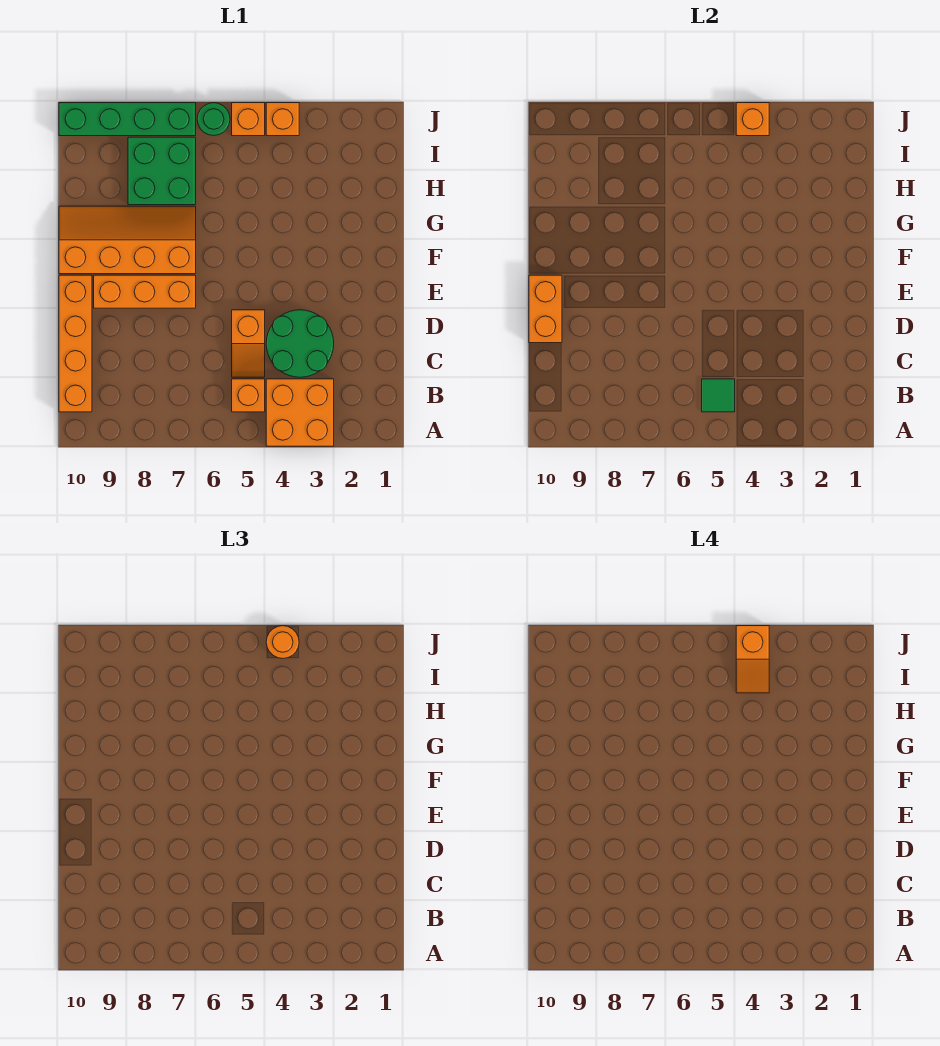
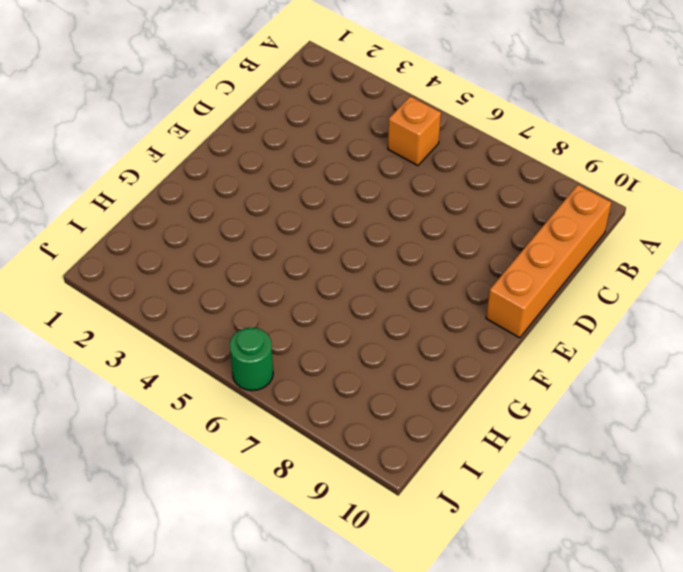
none -> orange 2x2 brick [266,379,334,446]
none -> green 2x2 round brick [266,310,334,377]
none -> orange 1x2 slope [232,310,265,377]

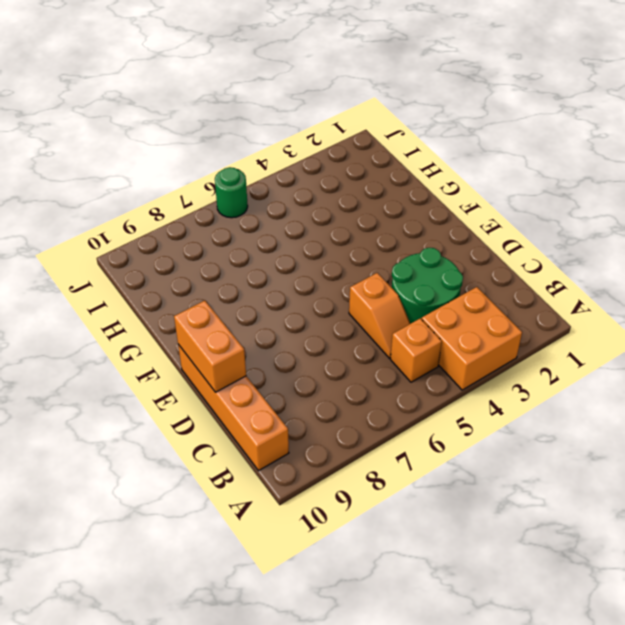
none -> orange 1x3 brick [94,275,196,308]
none -> orange 2x4 slope [59,206,196,274]
none -> green 2x2 brick [128,137,196,205]

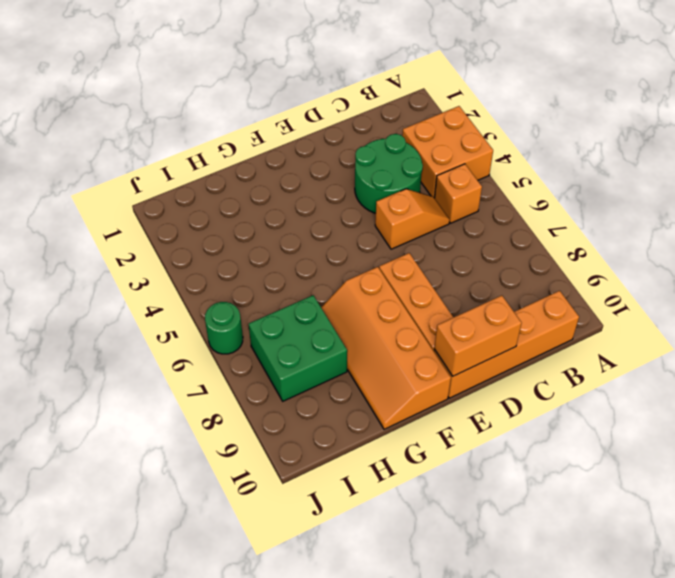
none -> orange 1x1 brick [266,103,299,136]
none -> orange 1x1 brick [232,103,265,136]
none -> green 1x4 brick [59,103,196,136]

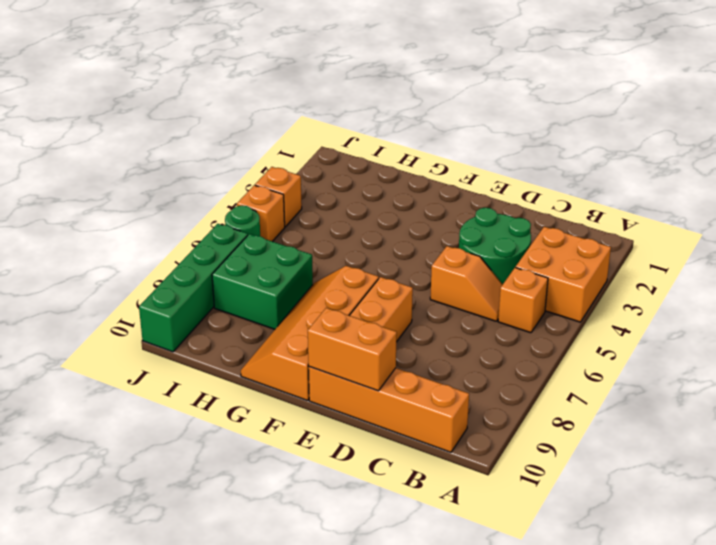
none -> green 1x1 tile [702,379,735,412]
none -> orange 1x1 brick [736,103,769,136]
none -> orange 1x1 round brick [266,626,299,659]

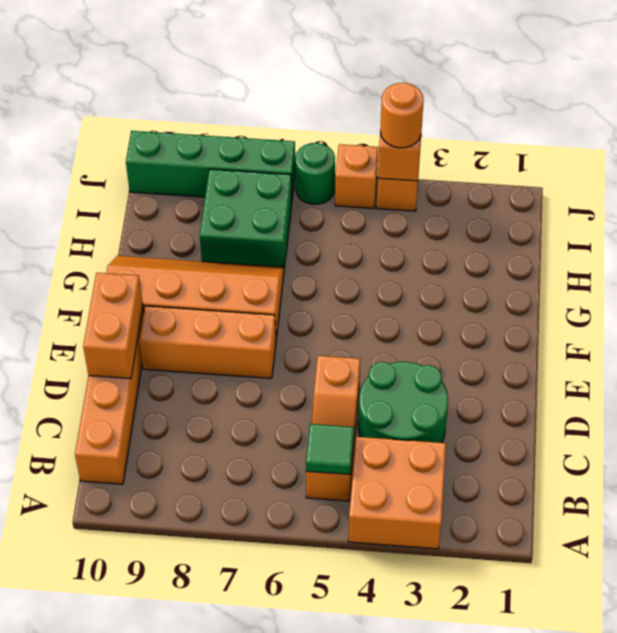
none -> orange 1x2 slope [736,626,769,693]

